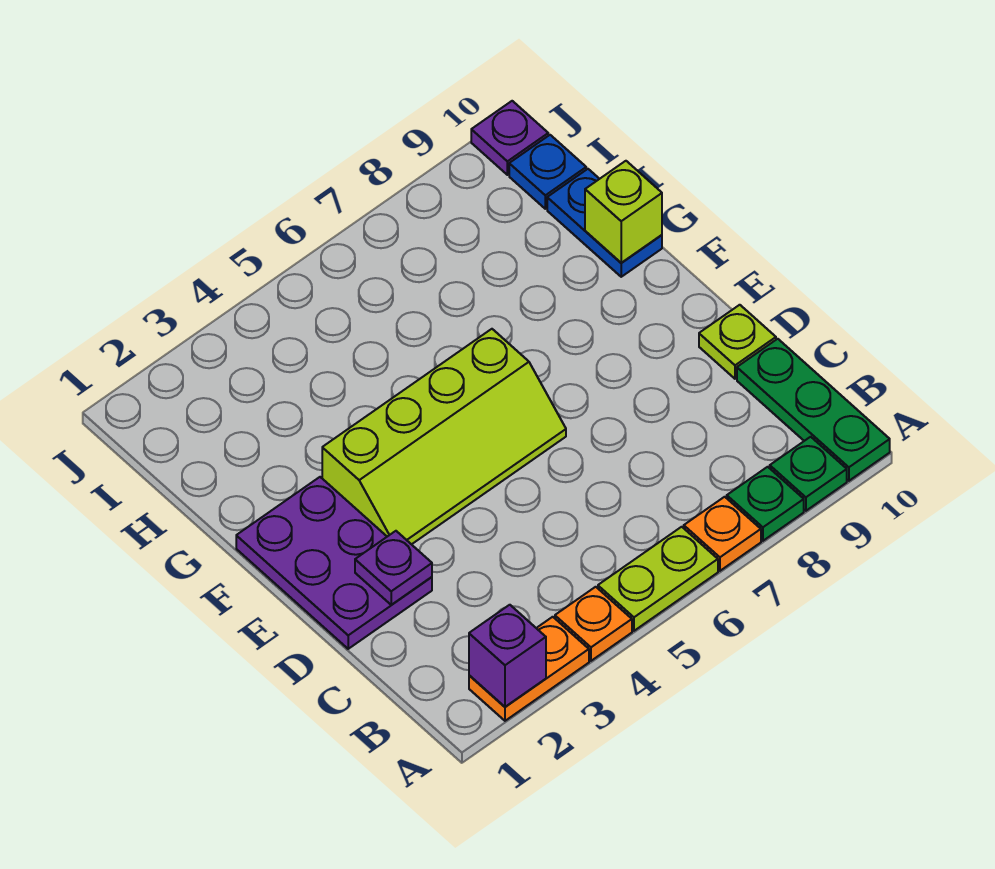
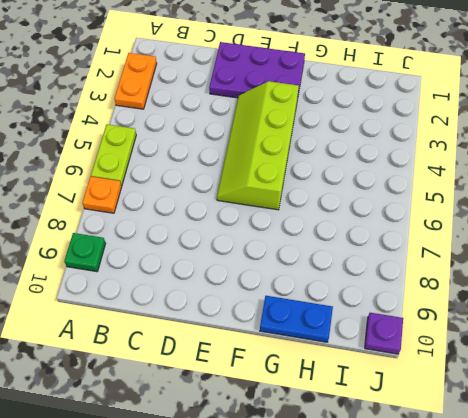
none -> orange 1x1 plate [555,587,632,661]
none -> green 1x1 plate [727,467,804,541]
none -> green 1x3 plate [737,339,890,481]

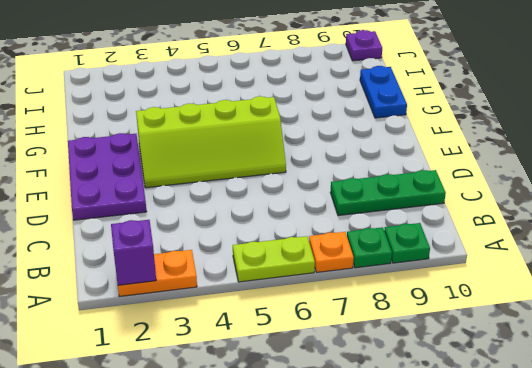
green 1x3 plate [331,170,446,216] -> green 1x3 plate turned to [737,339,890,481]
none -> orange 1x1 plate [555,587,632,661]
none -> lime 1x1 plate [699,305,776,379]
none -> blue 1x1 plate [509,135,586,209]

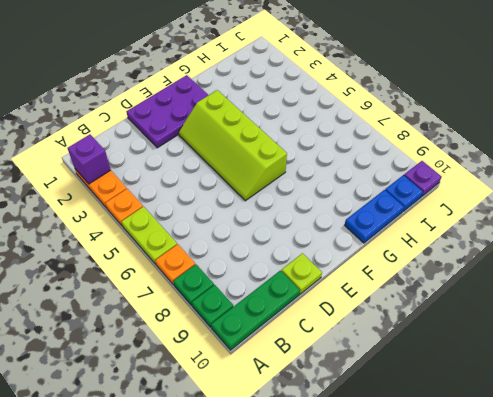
none -> purple 1x1 plate [355,531,432,605]
none -> lime 1x1 brick [585,161,662,263]

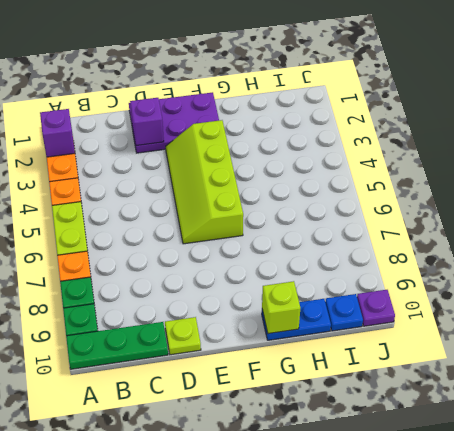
purple 1x1 brick [130,98,164,146] -> purple 1x1 plate [355,531,432,605]

